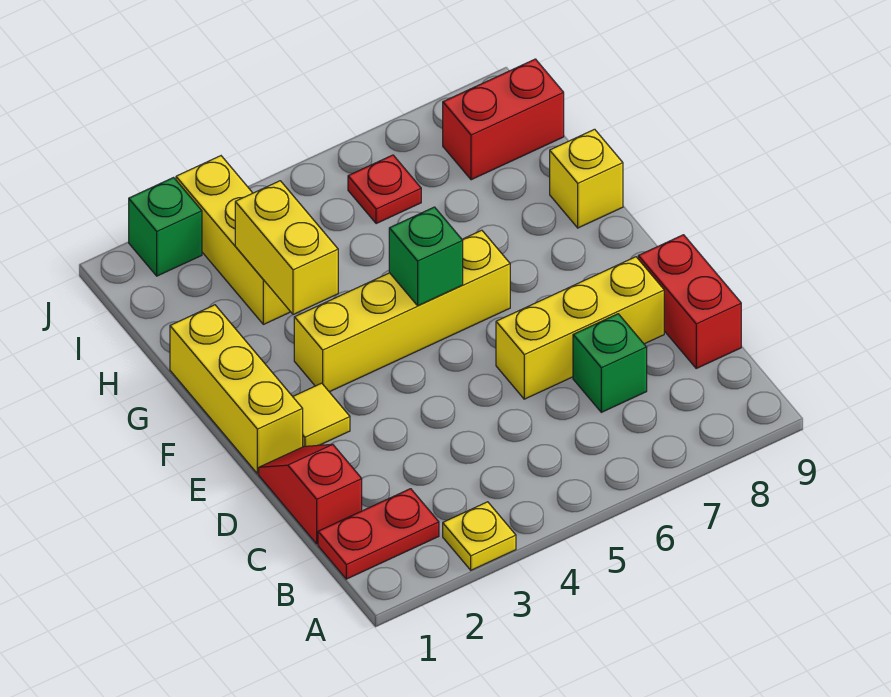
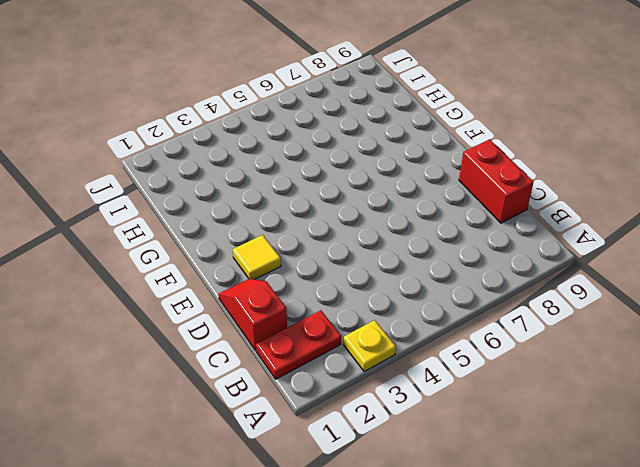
none -> green 1x1 brick [573,314,647,412]
none -> yellow 1x3 brick [496,257,664,399]
none -> yellow 1x3 brick [170,305,303,474]

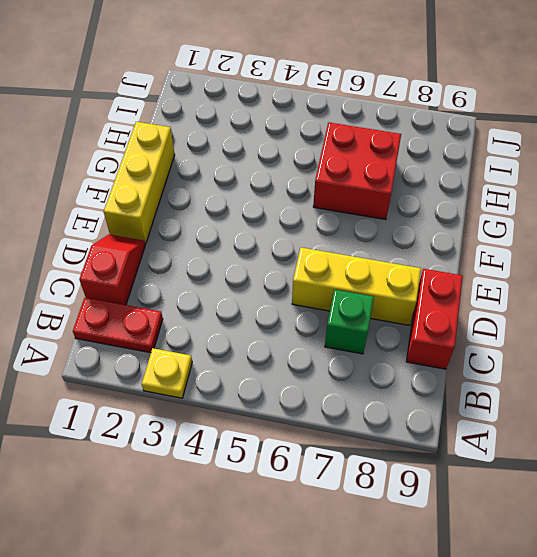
red 2x2 brick [313,122,401,220] -> none
none -> yellow 1x1 tile [293,383,350,447]
none -> yellow 1x4 brick [294,230,510,392]
none -> yellow 1x1 brick [550,129,623,228]

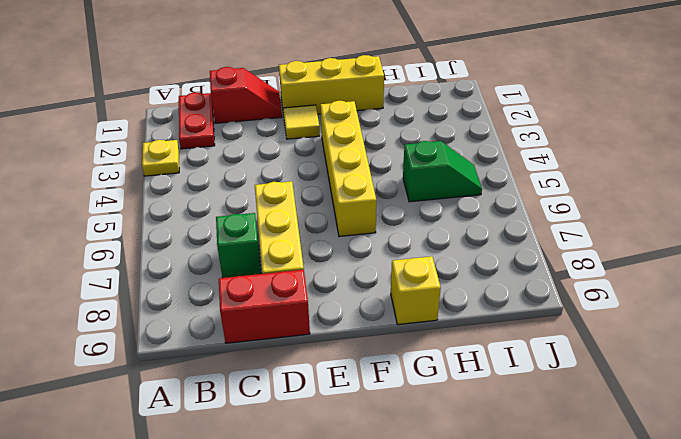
green 1x2 slope [403,141,482,202] -> none
none -> yellow 1x3 brick [176,156,290,324]
none -> red 1x1 plate [348,155,421,224]
none -> red 1x2 brick [443,59,564,180]

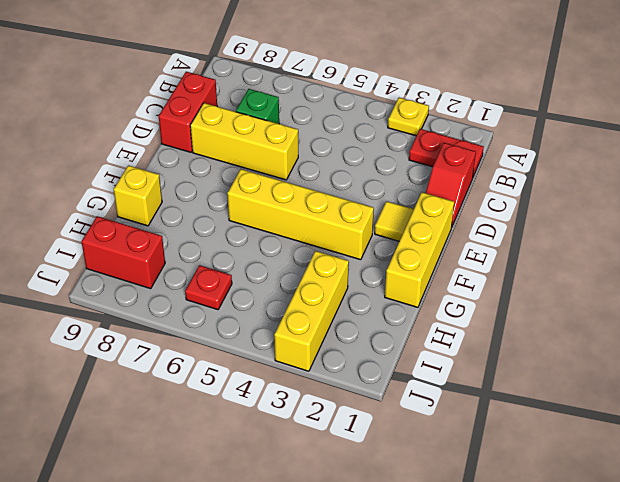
none -> green 1x1 brick [129,178,202,276]
none -> green 1x1 brick [389,207,463,306]
none -> yellow 1x2 brick [235,181,338,314]

